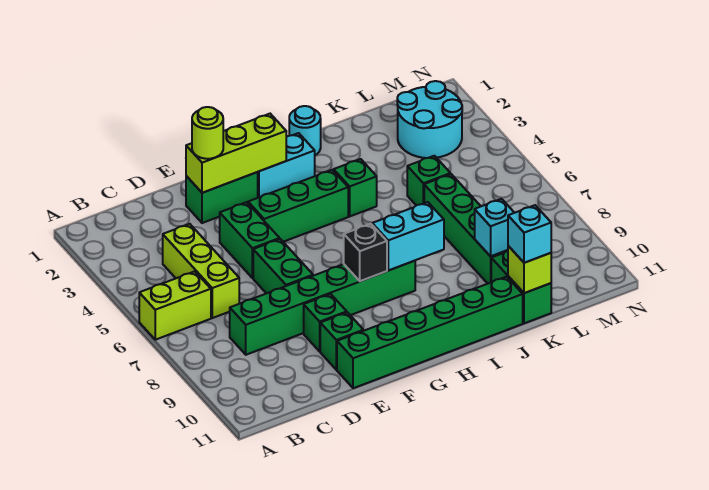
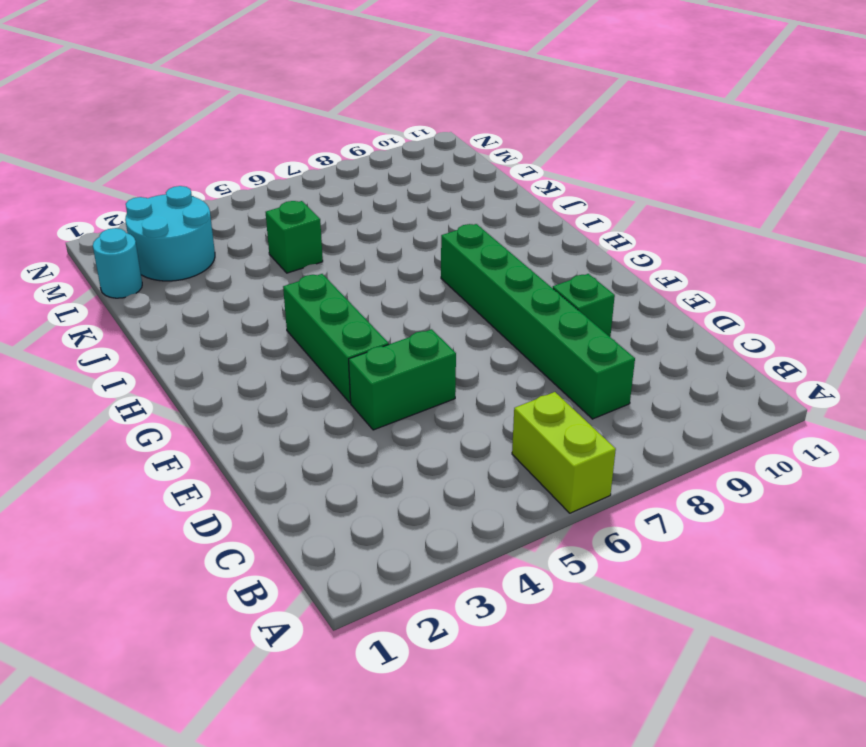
cyan 1x1 round brick [93,228,142,298] -> cyan 1x1 round brick moved to [289,106,321,155]
none -> lime 1x3 brick [163,224,239,318]
none -> green 1x2 brick [186,172,258,223]
none -> green 1x2 brick [253,239,313,294]

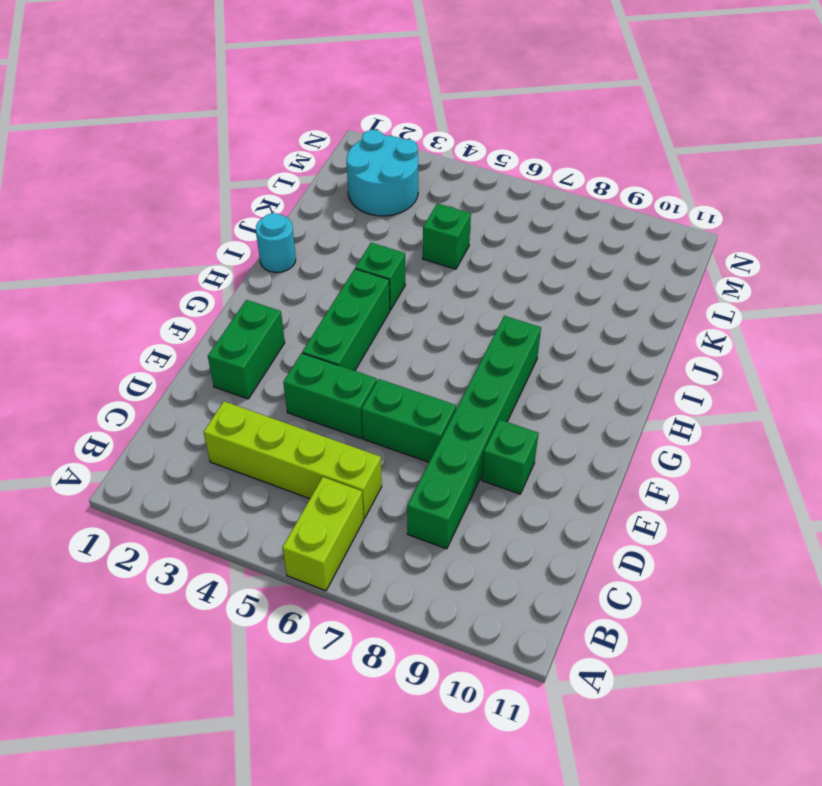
lime 1x4 brick [204,401,382,519] -> lime 1x3 brick [163,224,239,318]
none -> green 1x1 brick [320,312,363,370]
none -> green 1x6 brick [337,277,523,388]
none -> cyan 1x2 brick [258,133,315,198]

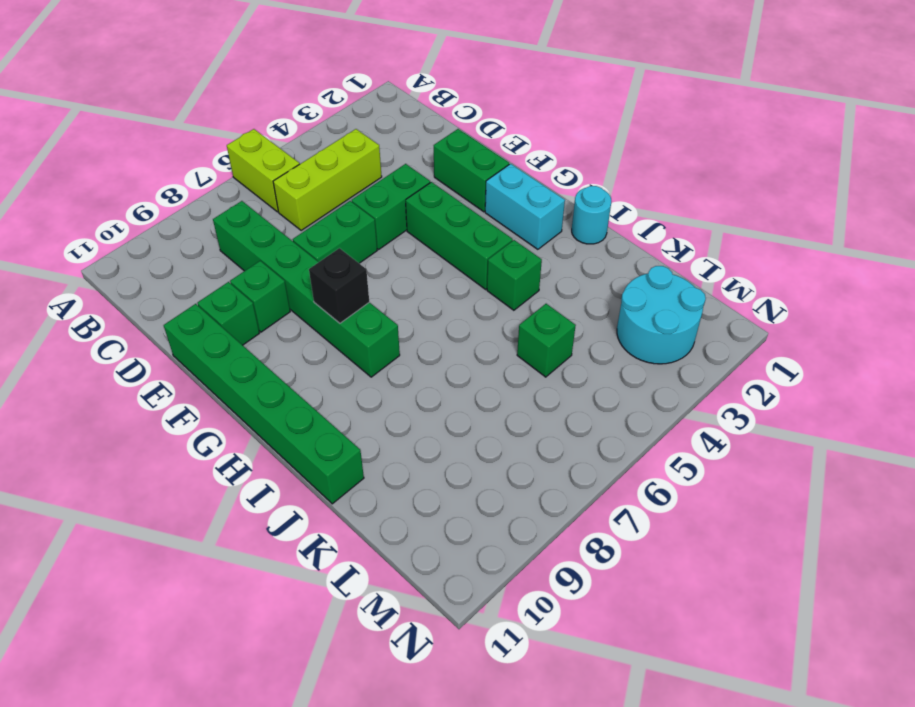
none -> green 1x4 brick [424,174,506,284]
none -> green 1x2 brick [491,250,551,323]
none -> lime 1x3 brick [186,114,286,193]

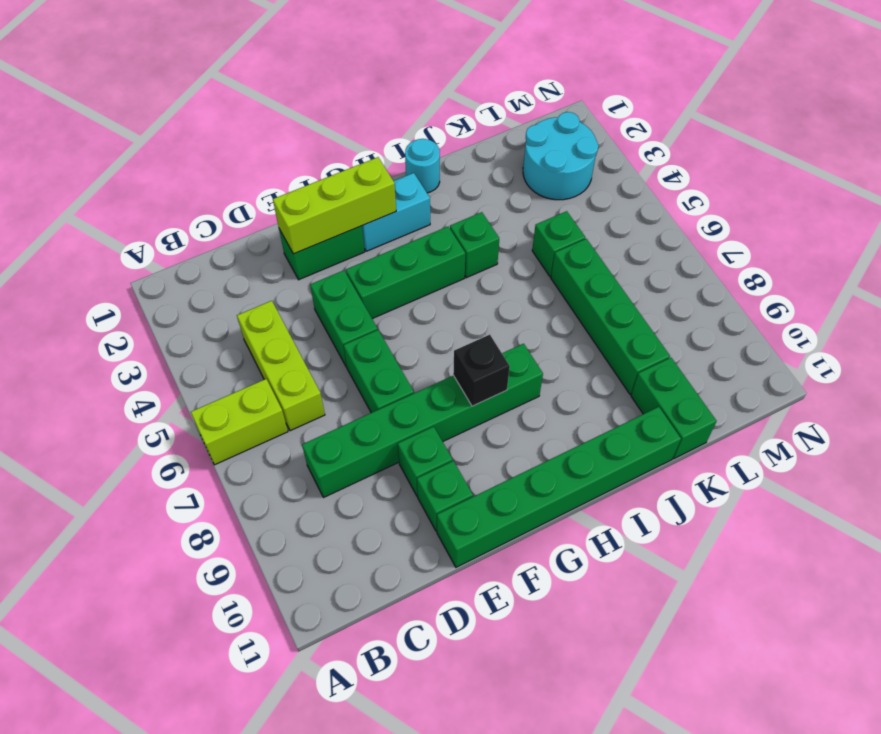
none -> cyan 1x2 brick [372,202,444,270]
none -> cyan 1x1 brick [475,199,514,256]
none -> lime 1x1 brick [508,246,551,293]

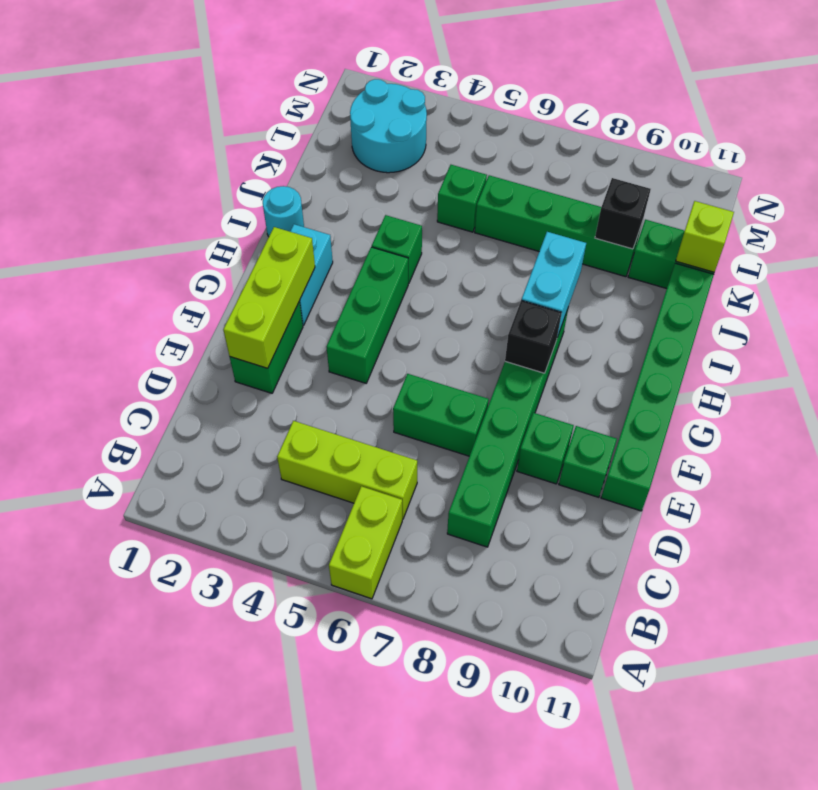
black 1x1 brick [595,178,651,249] -> cyan 1x1 brick [475,199,514,256]
none -> green 1x2 brick [220,202,280,278]
none -> lime 1x1 round brick [192,107,223,159]
none -> cyan 1x1 brick [508,205,551,263]

